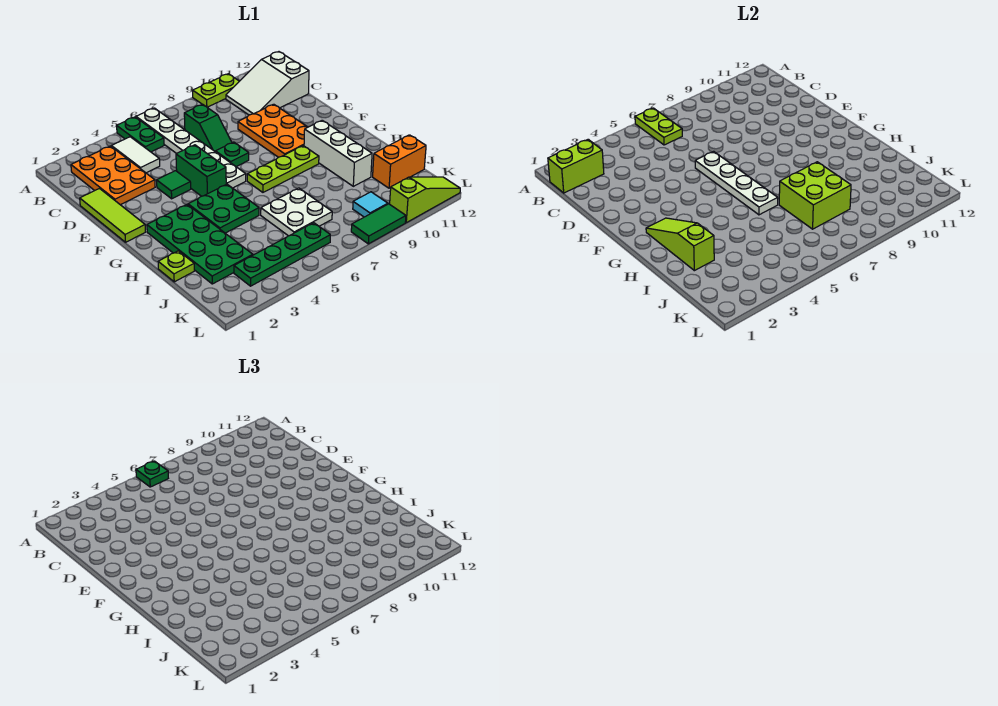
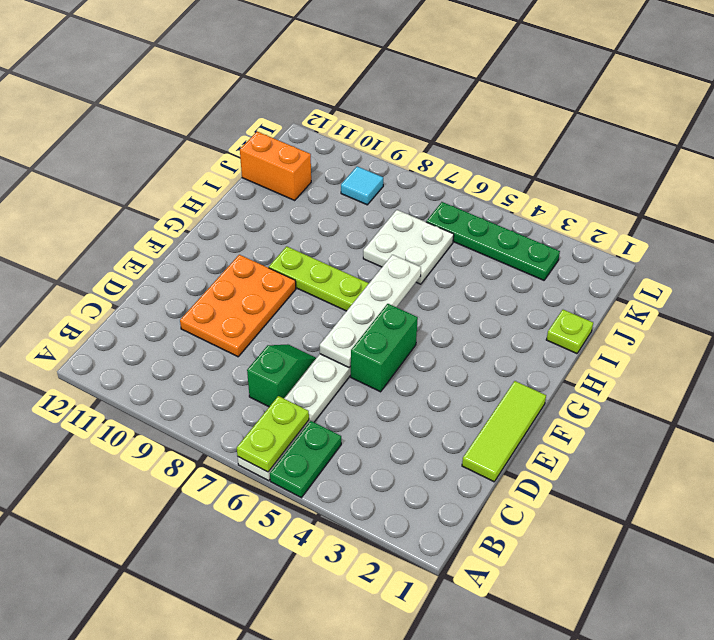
none -> lime 1x2 plate [193,74,239,107]
none -> orange 2x3 plate [71,146,155,205]
none -> white 1x2 tile [111,137,160,173]

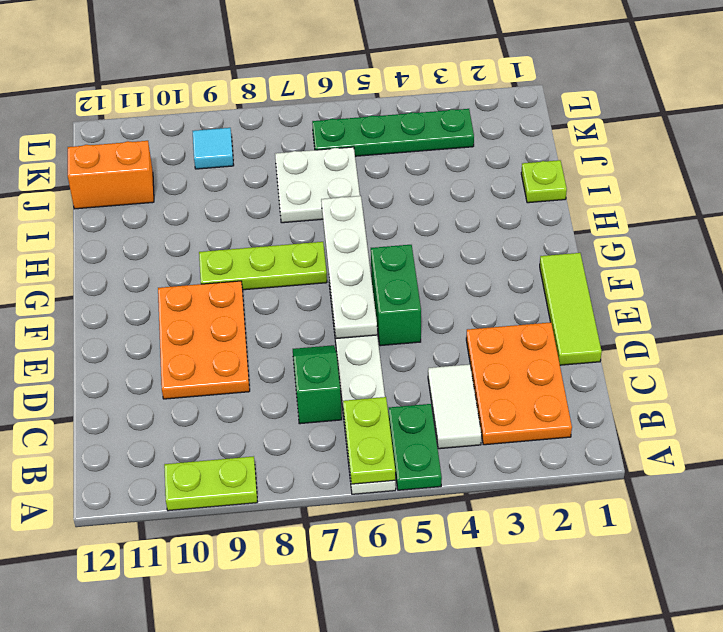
none -> white 2x3 slope [226,52,309,115]
none -> green 1x1 tile [157,171,191,199]
none -> green 1x1 plate [216,142,249,167]

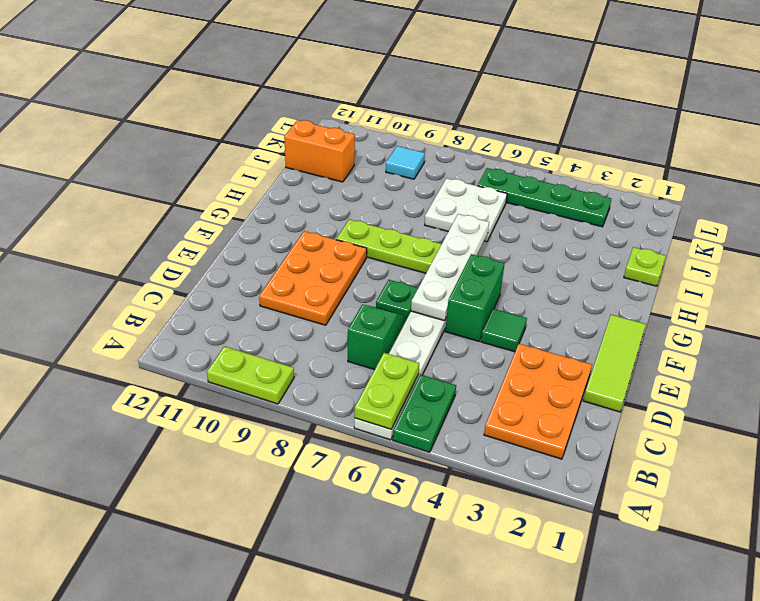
none -> white 1x2 tile [111,137,160,173]
none -> white 2x3 slope [226,52,309,115]
none -> green 2x4 plate [147,205,253,284]

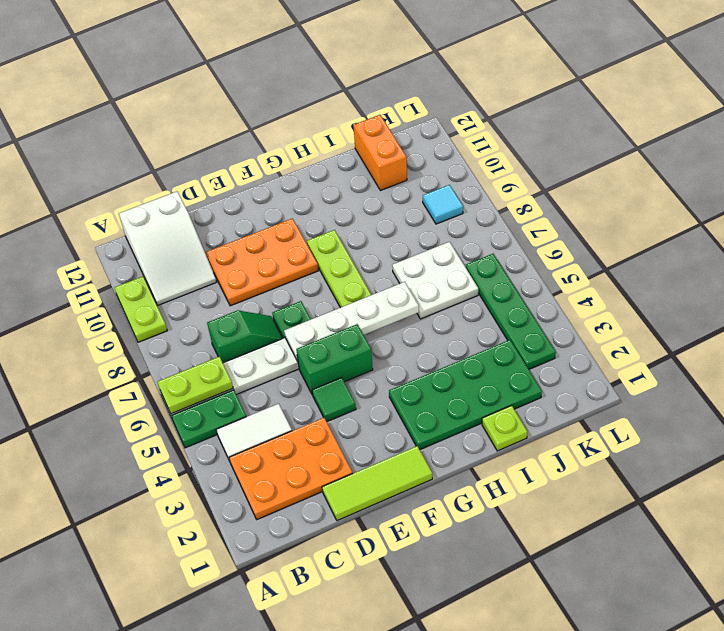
none -> green 2x2 plate [188,184,259,233]
none -> white 1x3 brick [304,120,372,186]
none -> green 1x2 tile [351,204,406,244]

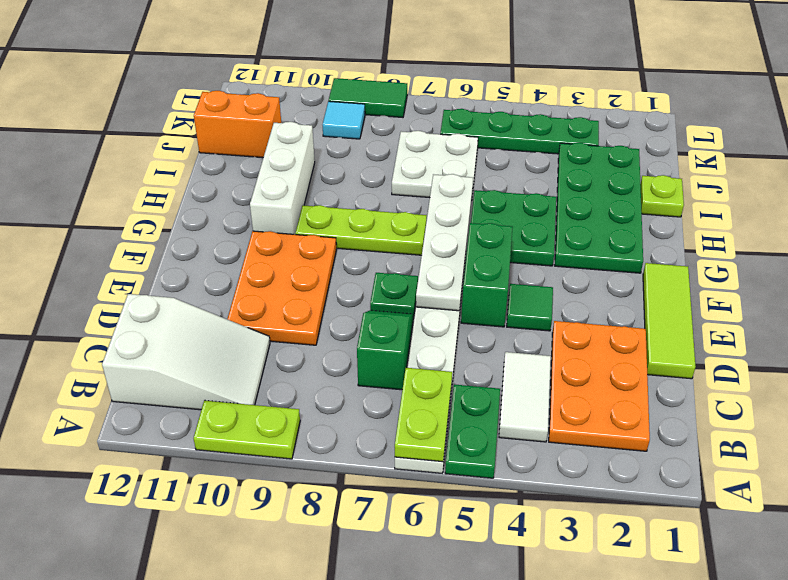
none -> lime 1x3 slope [390,177,460,223]
none -> lime 1x2 brick [548,139,604,193]
none -> lime 1x3 slope [646,218,714,271]

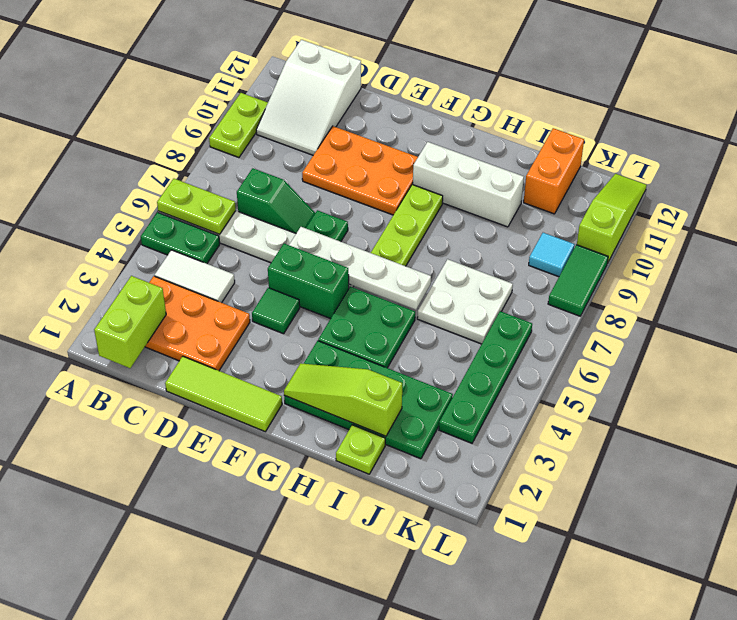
none -> lime 2x2 brick [779,162,851,229]
none -> green 1x1 plate [136,461,168,487]

